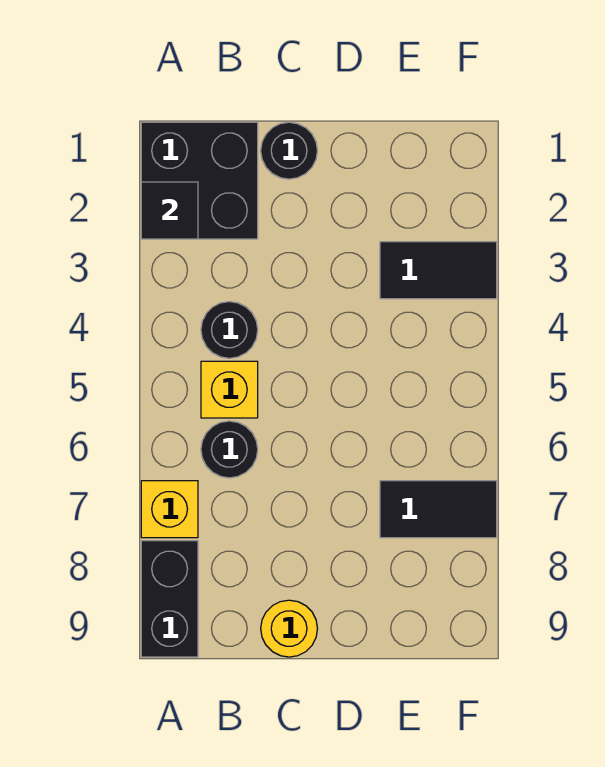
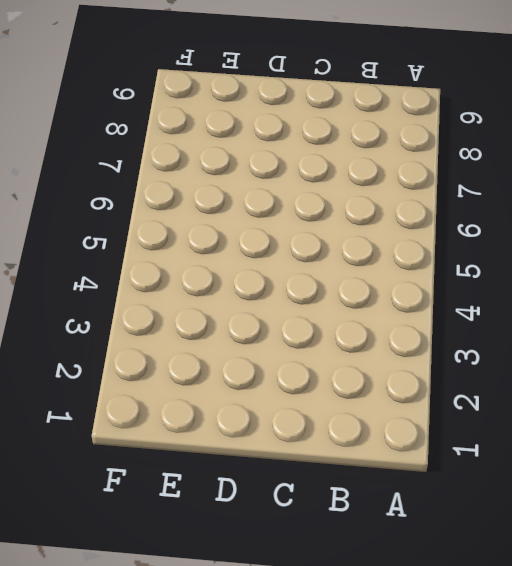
none -> black 2x2 brick [141,122,258,239]
none -> yellow 1x1 brick [141,481,198,538]

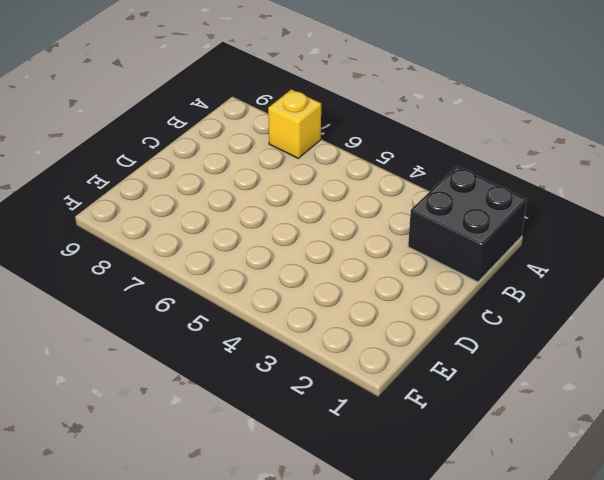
none -> black 1x2 brick [141,541,198,657]
none -> black 1x1 round brick [201,302,258,358]

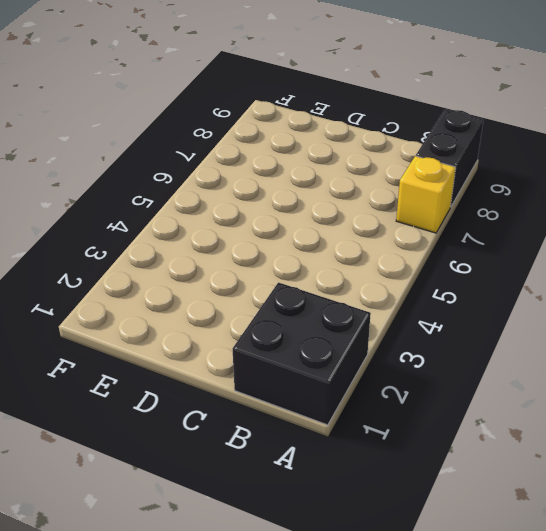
none -> black 1x1 round brick [201,302,258,358]
none -> yellow 1x1 brick [201,361,258,418]

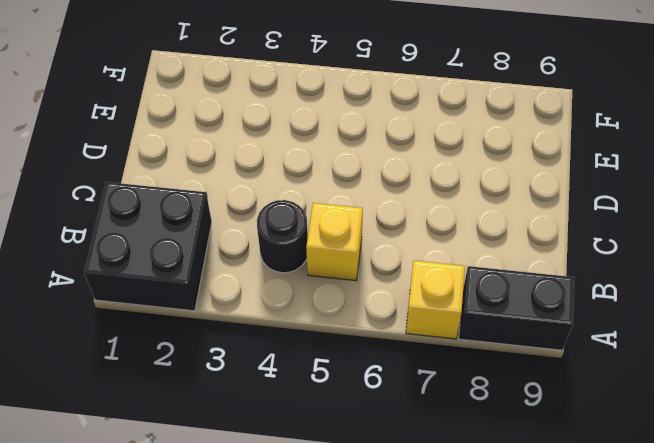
none -> black 1x1 round brick [201,421,258,478]
none -> black 1x1 round brick [261,122,317,179]

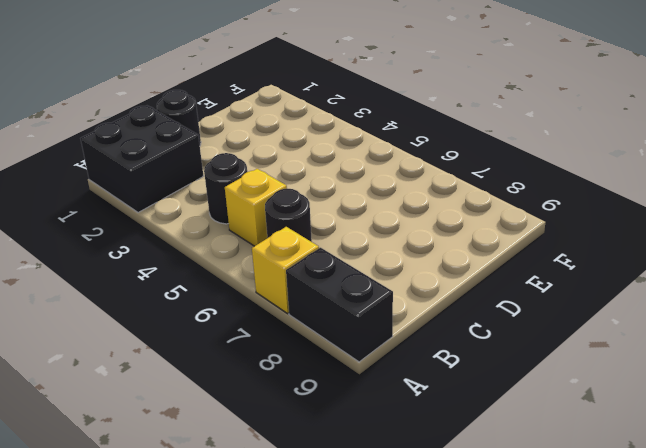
none -> yellow 1x1 round brick [261,600,318,657]
none -> black 1x2 tile [380,242,497,299]

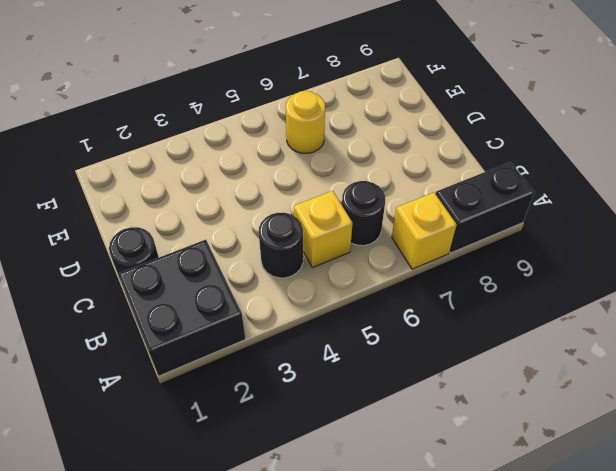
yellow 1x1 round brick [286,91,325,153] -> yellow 1x1 round brick moved to [261,600,318,657]
none -> black 1x2 tile [380,242,497,299]
none -> black 1x2 tile [380,481,497,538]

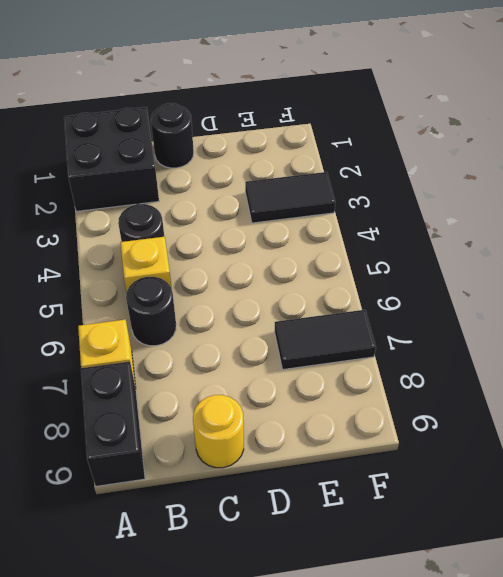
none -> black 1x1 tile [141,182,198,239]

